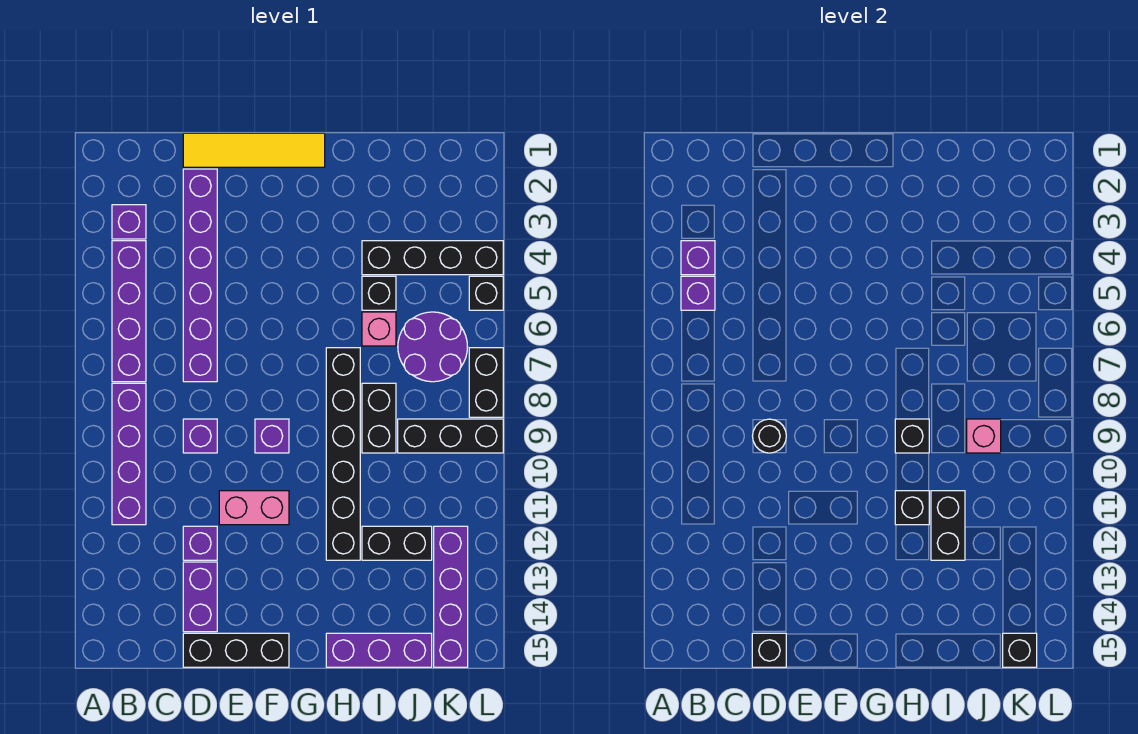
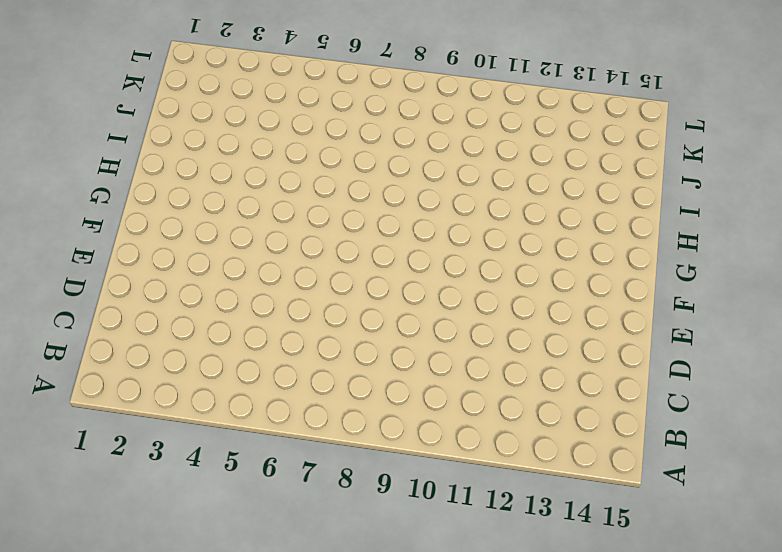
none -> purple 1x1 brick [112,205,146,239]
none -> purple 1x4 brick [112,241,146,382]
none -> purple 1x4 brick [112,383,146,525]
none -> yellow 1x4 tile [183,133,325,167]

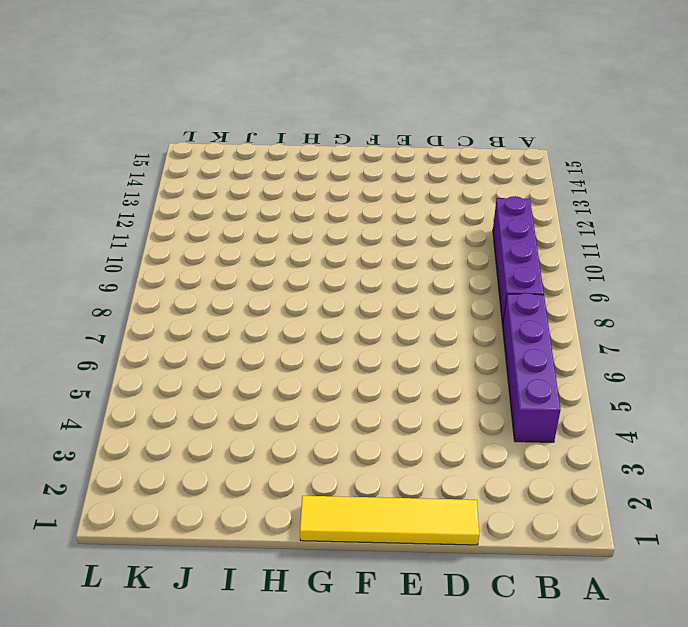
none -> purple 1x1 brick [112,205,146,239]
none -> purple 1x6 brick [183,169,217,382]
none -> purple 1x1 brick [183,419,217,453]
none -> purple 1x1 brick [183,526,217,560]

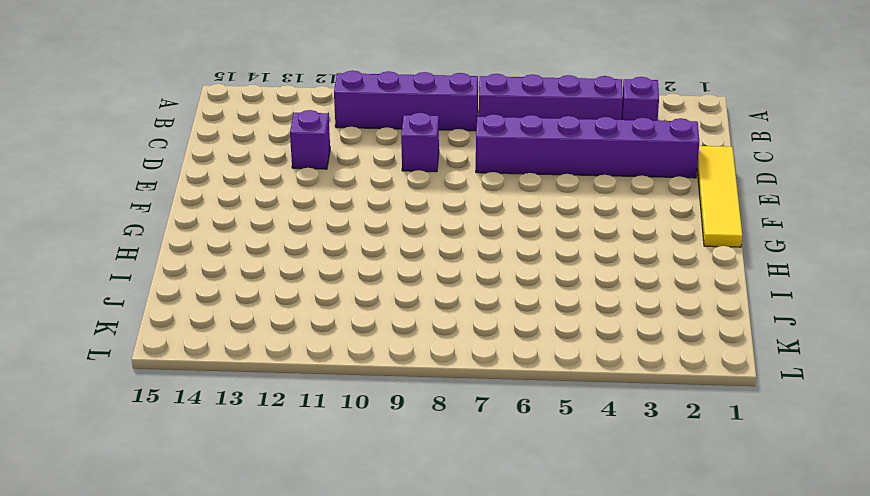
none -> purple 1x2 brick [183,562,217,632]
none -> black 1x3 brick [183,633,289,667]
none -> pink 1x2 brick [219,491,289,525]
none -> purple 1x1 brick [255,419,289,453]

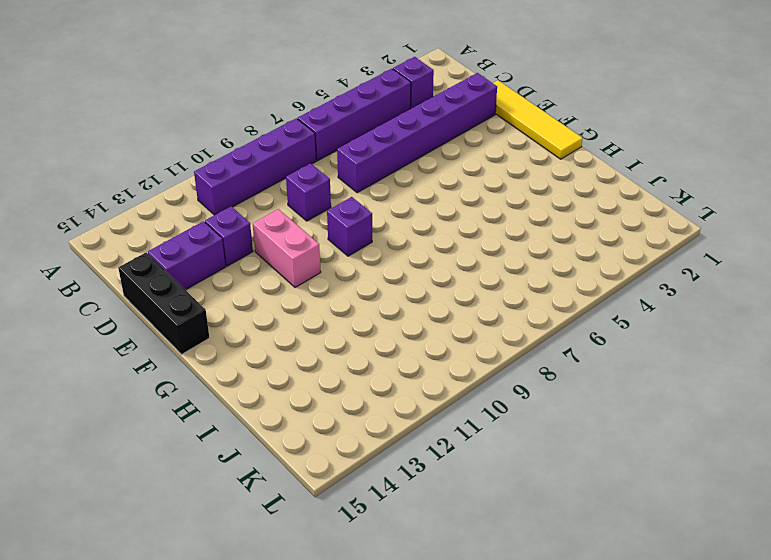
none -> black 1x6 brick [326,348,360,560]
none -> purple 1x3 brick [326,633,432,667]
none -> black 1x4 brick [362,241,503,275]
none -> black 1x1 brick [362,276,396,310]

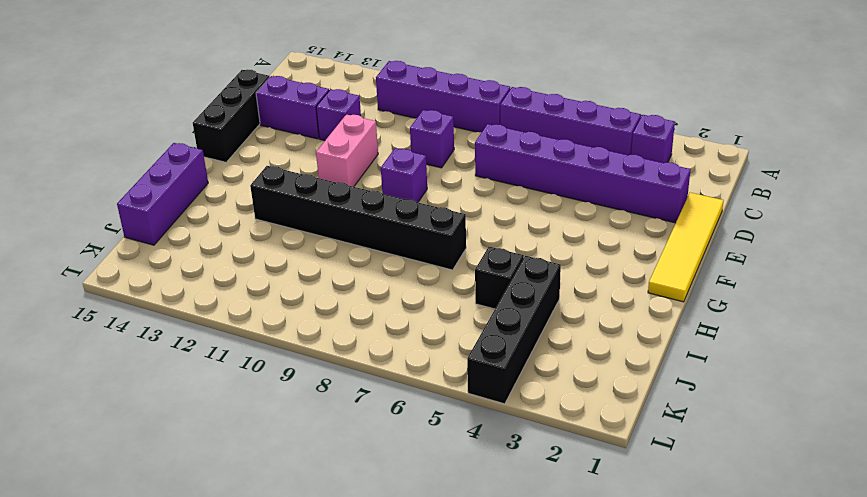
none -> pink 1x1 brick [362,312,396,346]
none -> black 1x2 brick [362,383,396,453]
none -> black 1x2 brick [362,526,432,560]
none -> purple 2x2 round brick [398,312,467,382]

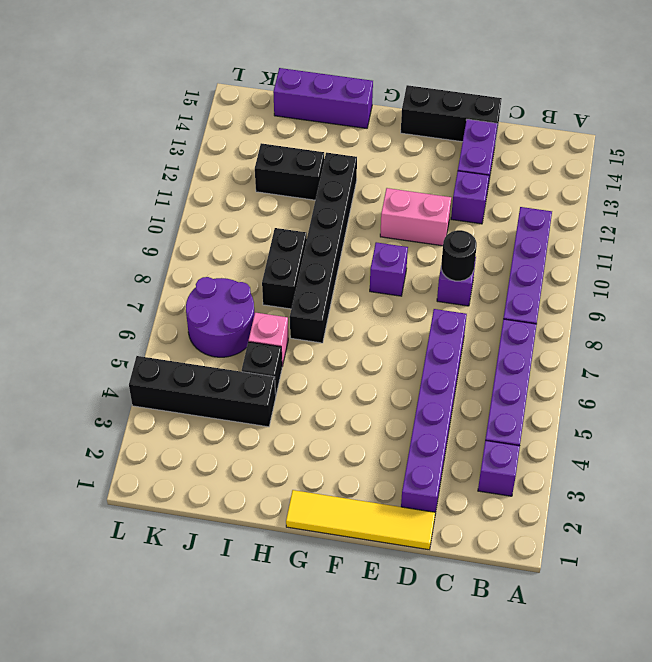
none -> black 1x3 brick [398,419,503,453]
none -> purple 1x4 brick [434,526,468,667]
none -> black 1x1 brick [469,276,503,310]
none -> black 1x2 brick [469,348,503,417]

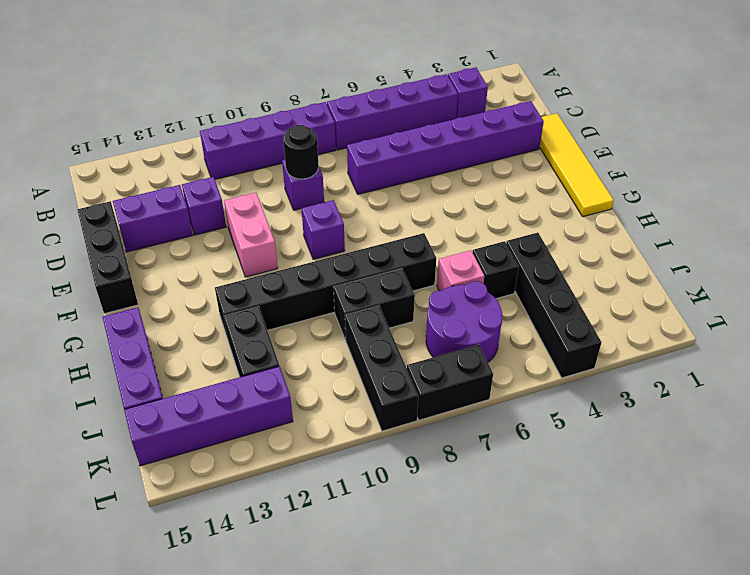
none -> black 1x1 brick [469,276,503,310]
none -> purple 1x1 brick [681,241,715,275]
none -> purple 1x1 brick [681,276,715,310]
none -> black 1x1 brick [752,633,786,667]

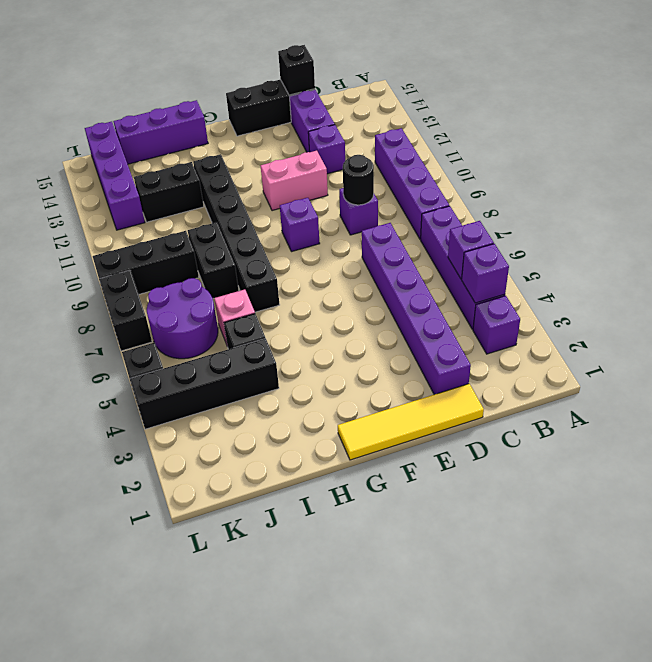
none -> black 1x1 brick [895,419,929,453]
none -> black 1x1 brick [895,491,929,525]
none -> black 1x2 brick [931,491,965,560]
none -> pink 1x1 brick [967,419,1001,453]

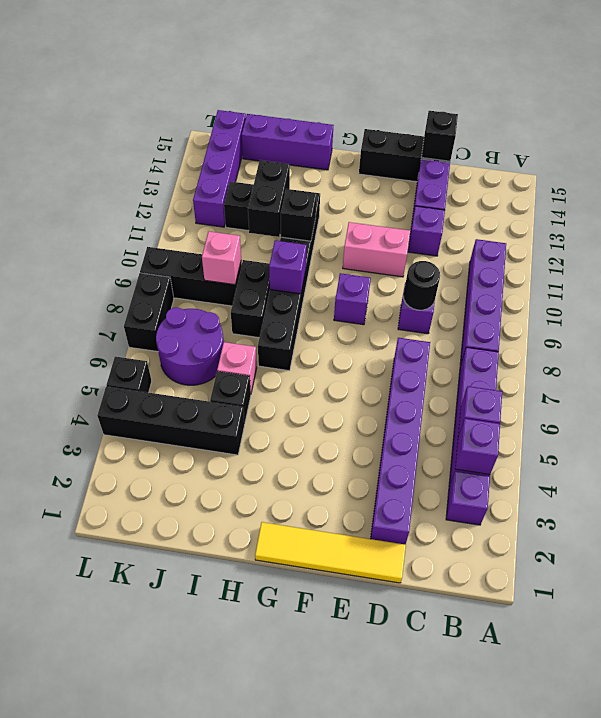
purple 1x1 brick [269,240,307,294] -> black 1x1 brick [895,419,929,453]
none -> black 1x1 brick [1003,633,1037,667]

